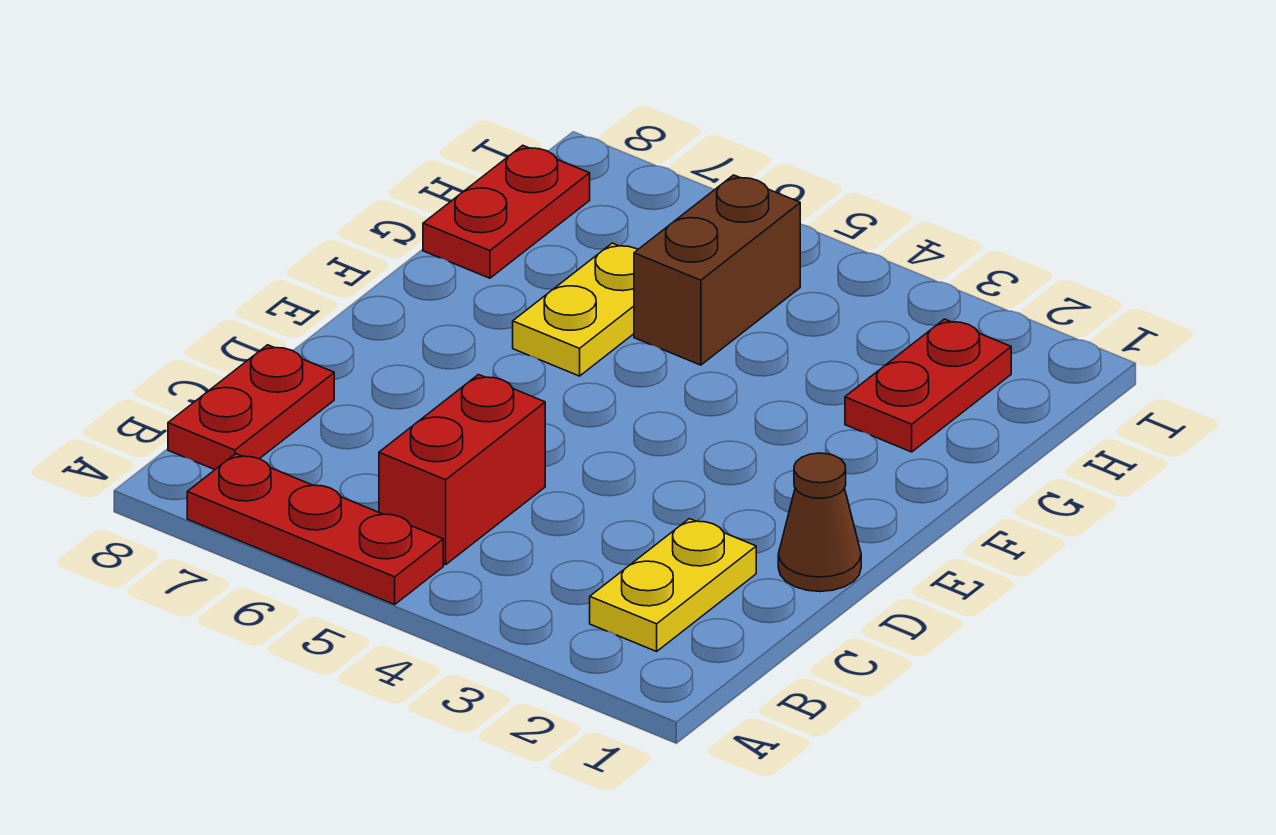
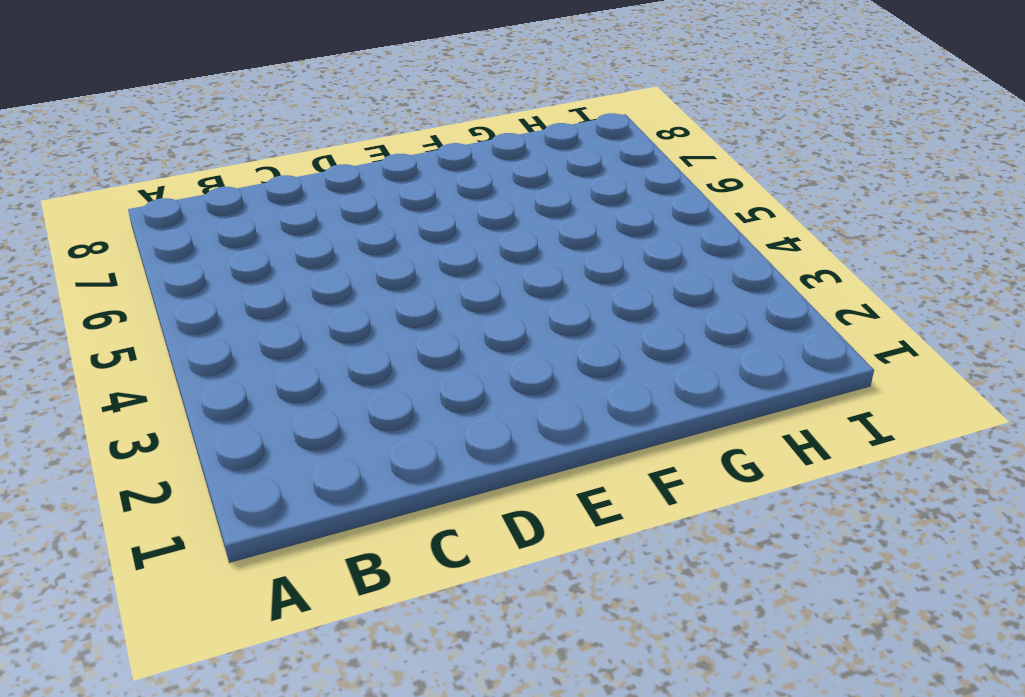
none -> red 1x3 plate [187,454,443,604]
none -> yellow 1x2 plate [590,519,756,651]

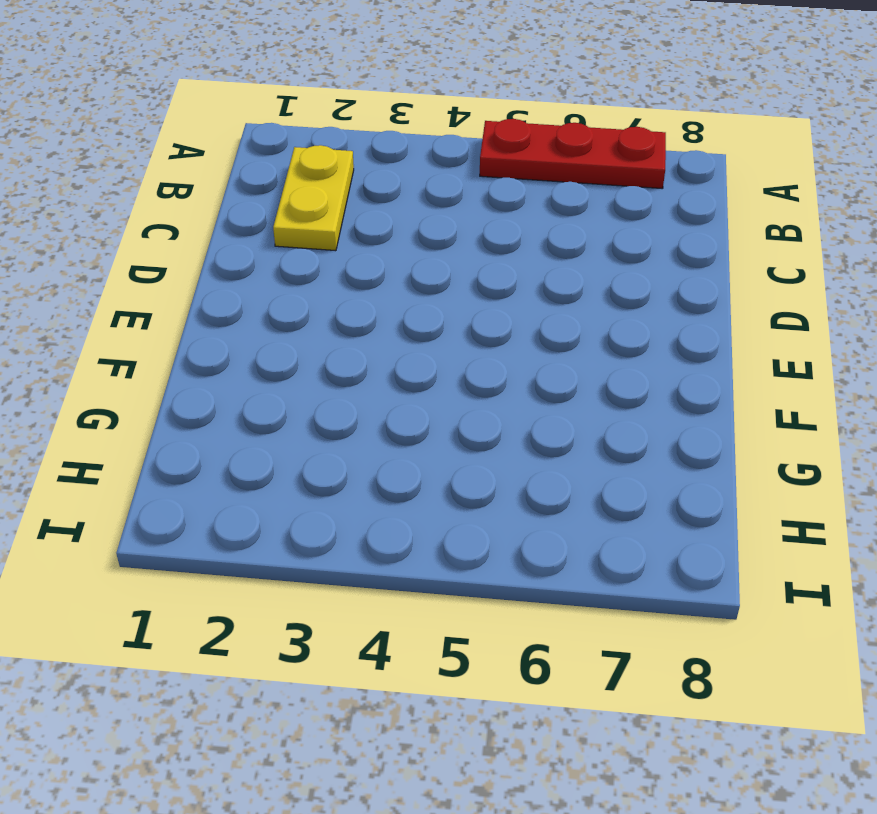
none -> red 1x2 brick [379,375,545,565]
none -> red 1x2 plate [168,345,334,470]

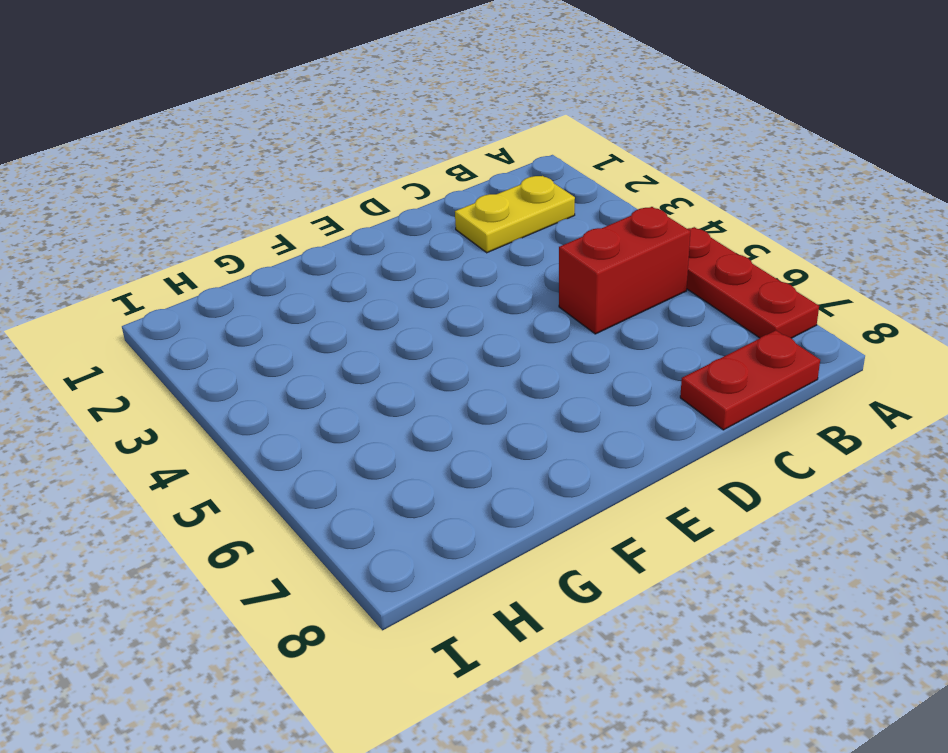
none -> brown 1x1 cone [778,453,861,592]
none -> yellow 1x2 plate [513,243,638,376]

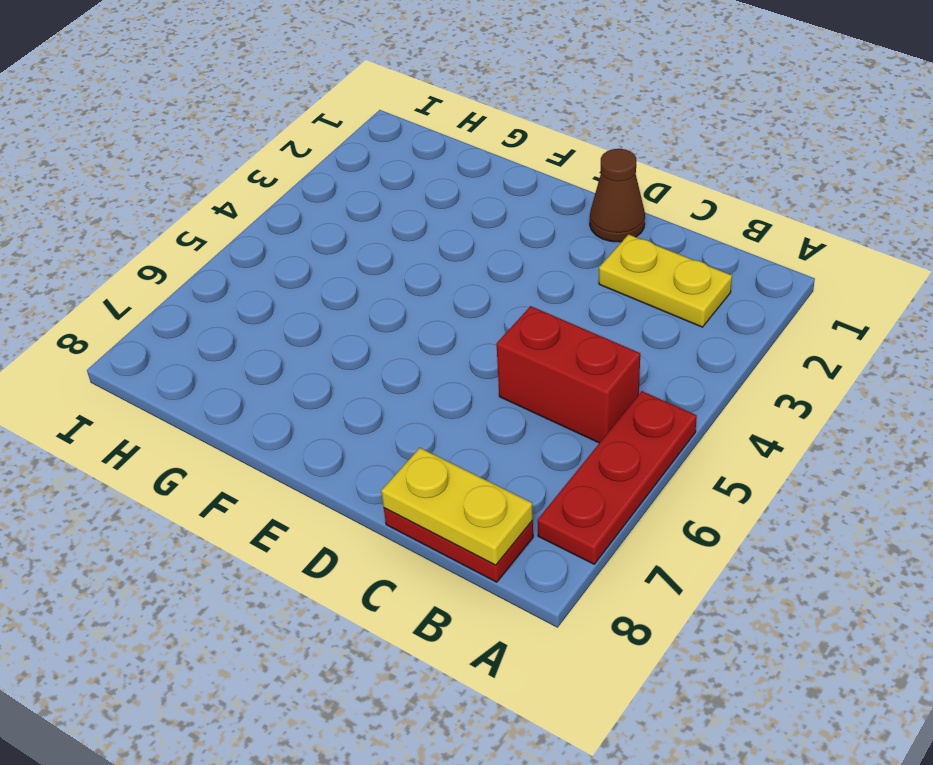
yellow 1x2 plate [381,448,533,565] -> yellow 1x2 plate moved to [513,243,638,376]
none -> red 1x2 plate [845,319,1011,452]
none -> brown 1x2 brick [634,175,800,365]

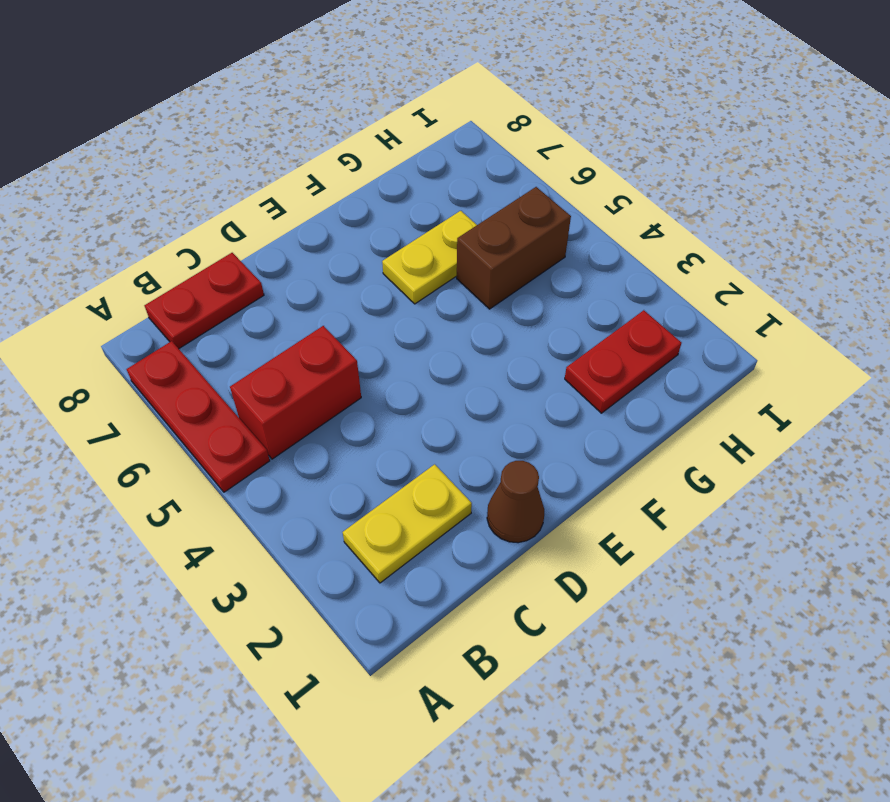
none -> red 1x2 plate [423,145,590,278]

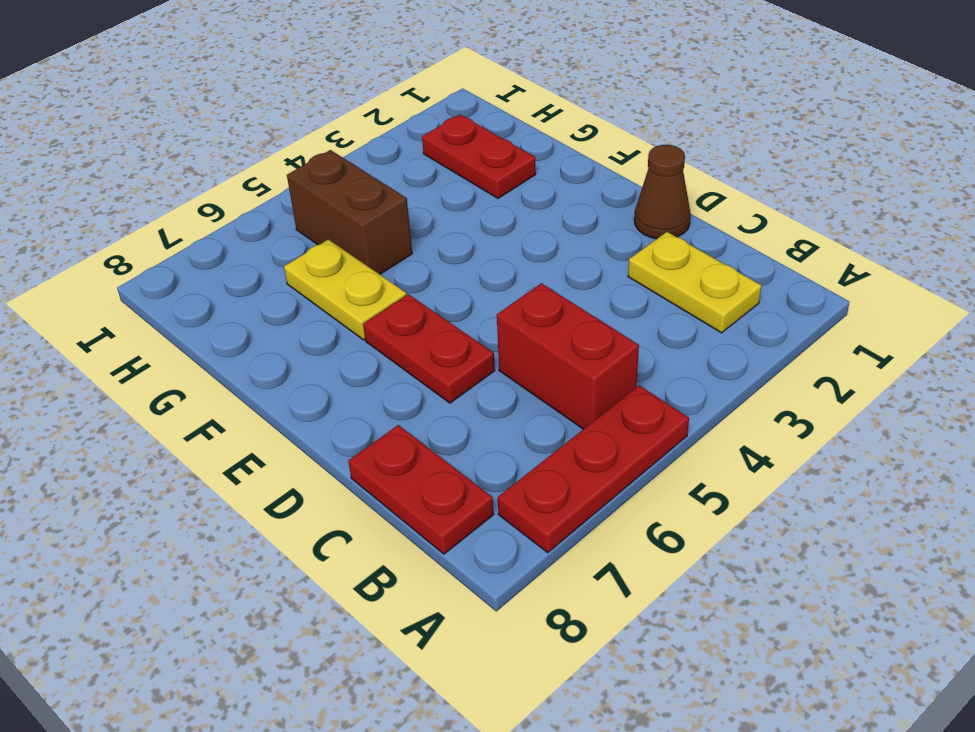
red 1x2 plate [363,294,495,403] -> red 1x2 plate moved to [423,145,590,278]

